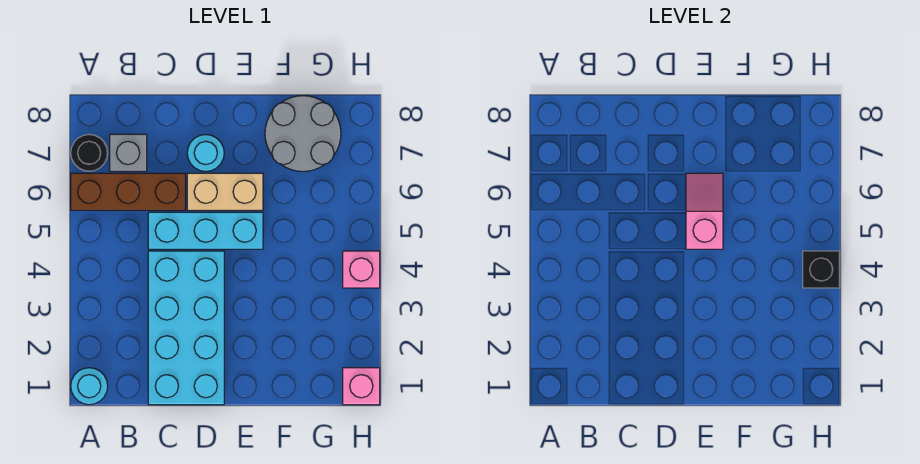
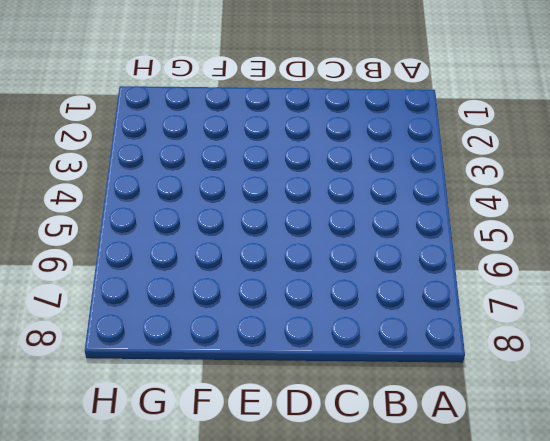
none -> cyan 1x1 round brick [71,368,108,405]
none -> brown 1x3 brick [71,173,185,210]
none -> black 1x1 round brick [71,135,108,171]

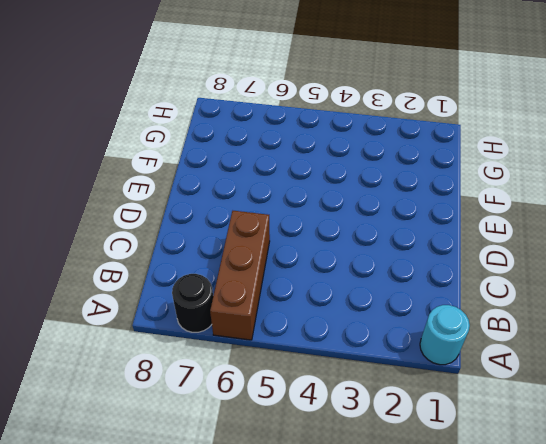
none -> grey 1x1 brick [110,134,147,171]
none -> cyan 2x4 brick [148,251,224,405]
none -> cyan 1x3 brick [148,212,263,249]

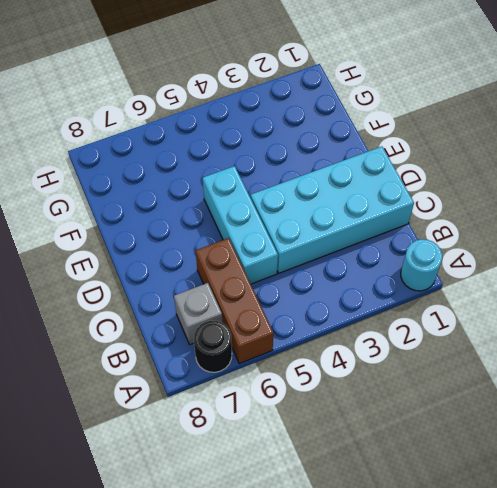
none -> tan 1x2 brick [187,173,263,210]
none -> cyan 1x1 round brick [187,135,224,171]
none -> grey 2x2 round brick [265,96,341,171]

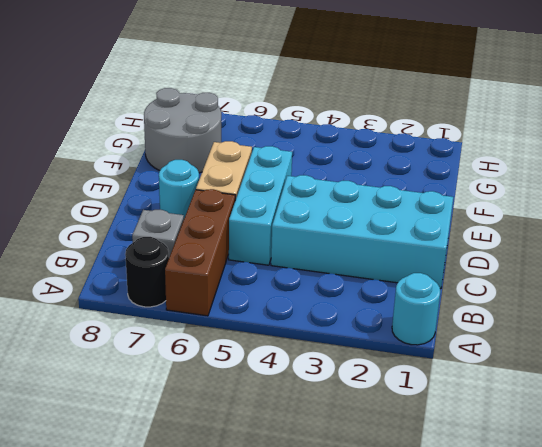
none -> pink 1x1 brick [343,368,380,405]
none -> pink 1x1 brick [343,251,380,288]
none -> pink 1x2 slope [686,173,723,249]

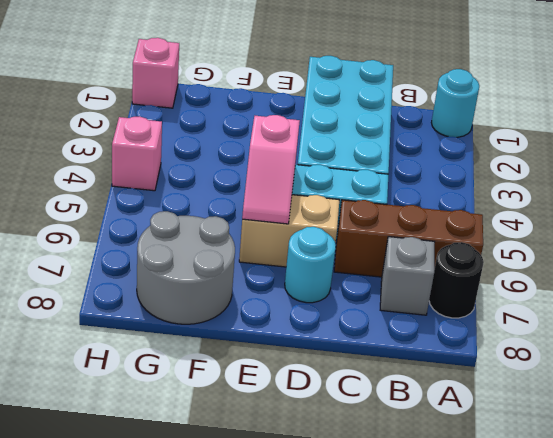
none -> black 1x1 brick [803,251,840,288]

